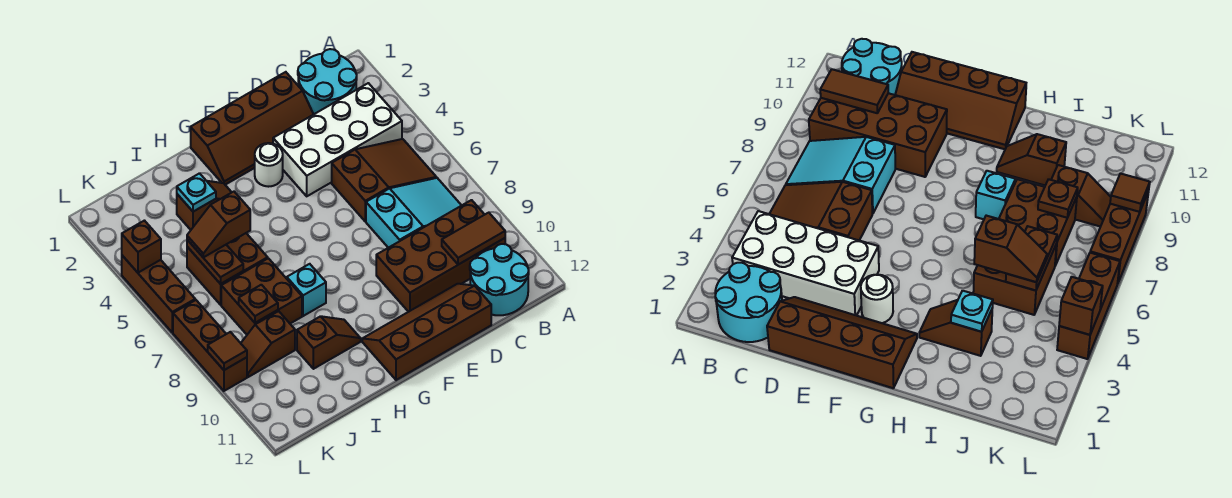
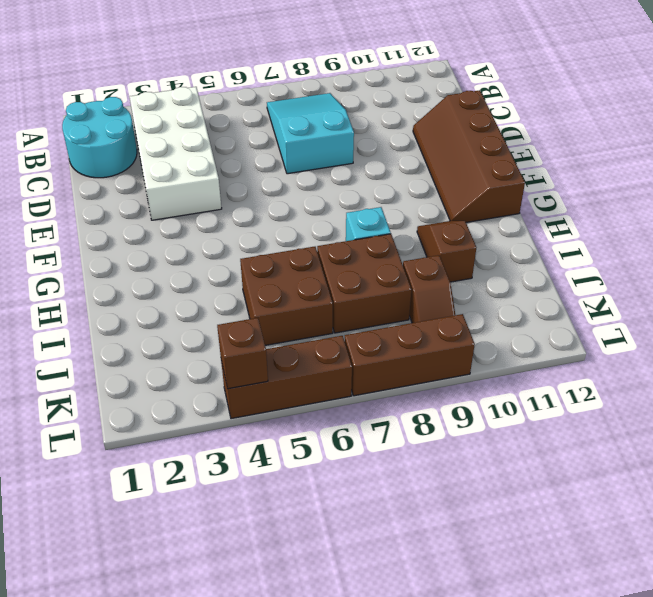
none -> brown 2x3 slope [332,139,436,221]
none -> brown 2x4 brick [376,200,505,312]
none -> cyan 2x2 round brick [470,244,529,315]

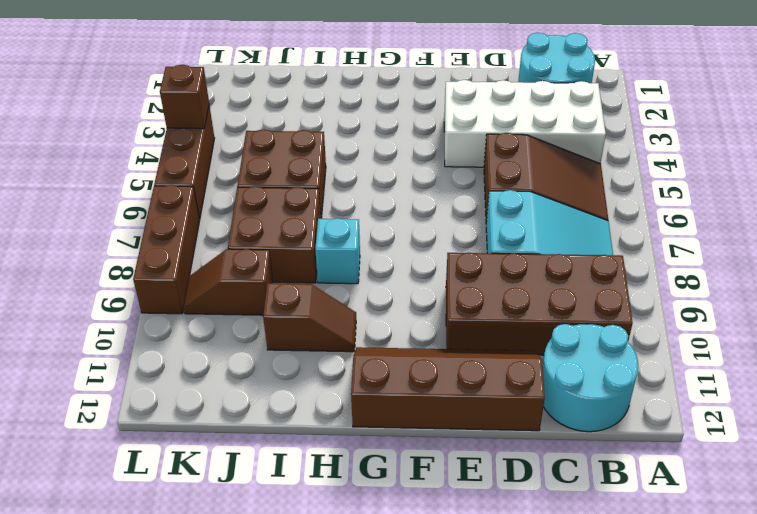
none -> brown 2x4 slope [191,72,314,185]
none -> white 1x1 round brick [255,143,283,187]
none -> brown 1x2 slope [177,181,232,230]

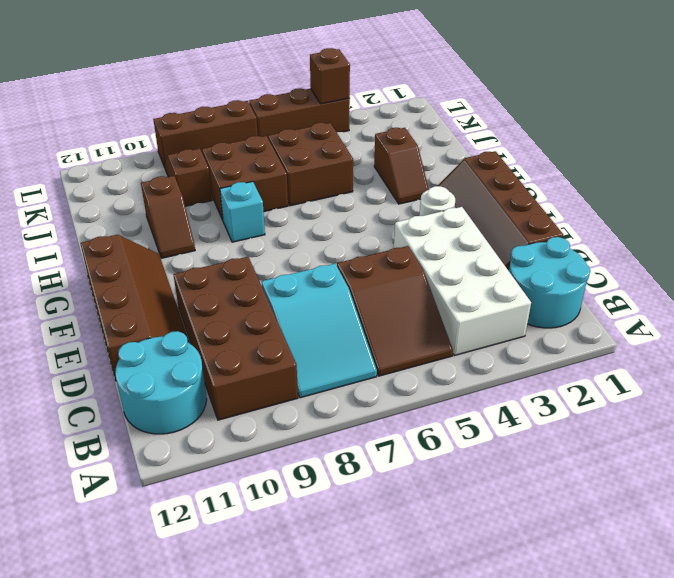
none -> brown 1x2 tile [442,213,505,265]
none -> cyan 1x1 plate [177,173,216,212]
none -> brown 1x2 plate [187,240,243,284]

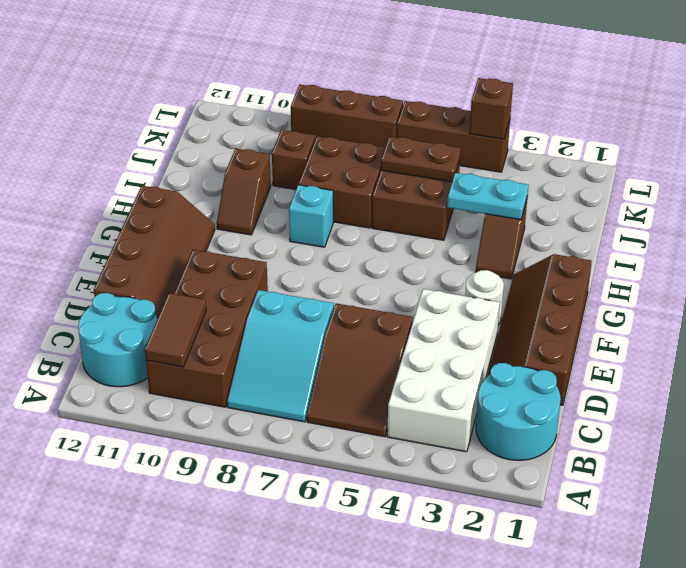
cyan 1x2 plate [447,173,528,220] -> cyan 1x1 plate [177,173,216,212]
none -> brown 1x1 plate [239,285,278,323]
none -> brown 1x1 tile [208,332,247,370]
none -> brown 1x2 slope [187,192,250,257]

